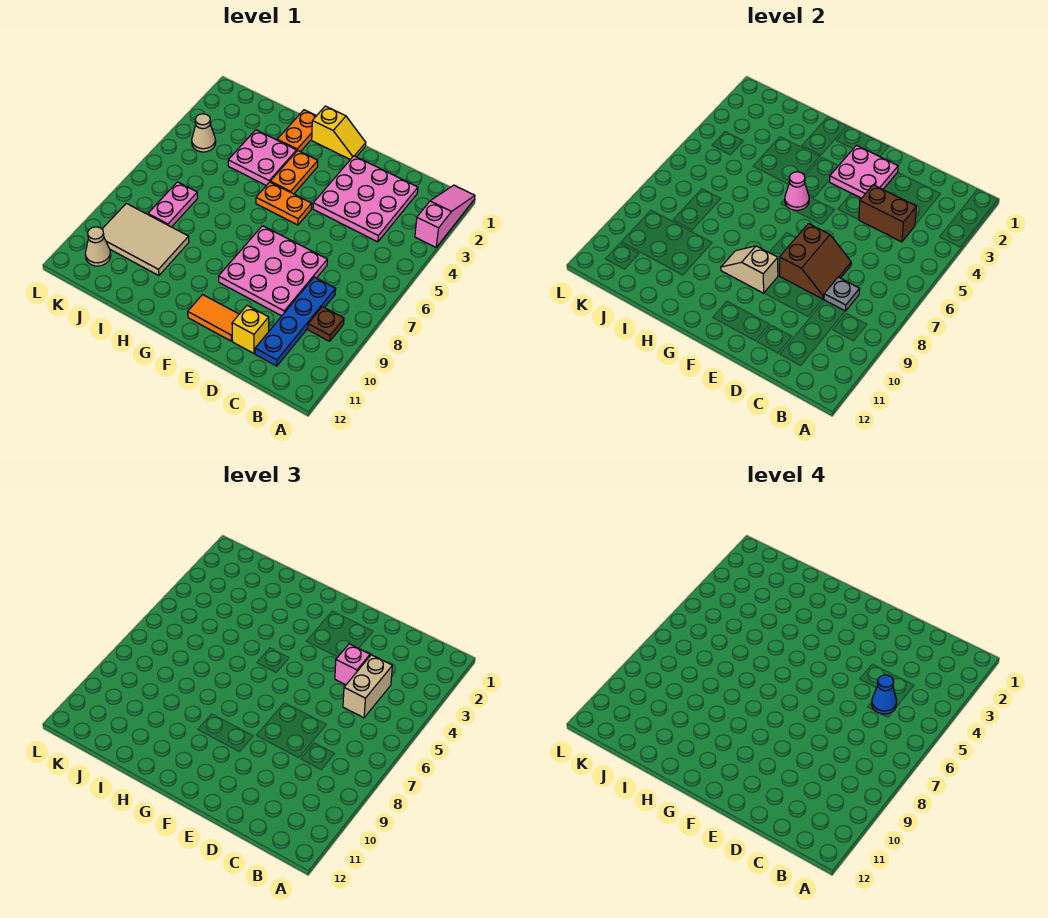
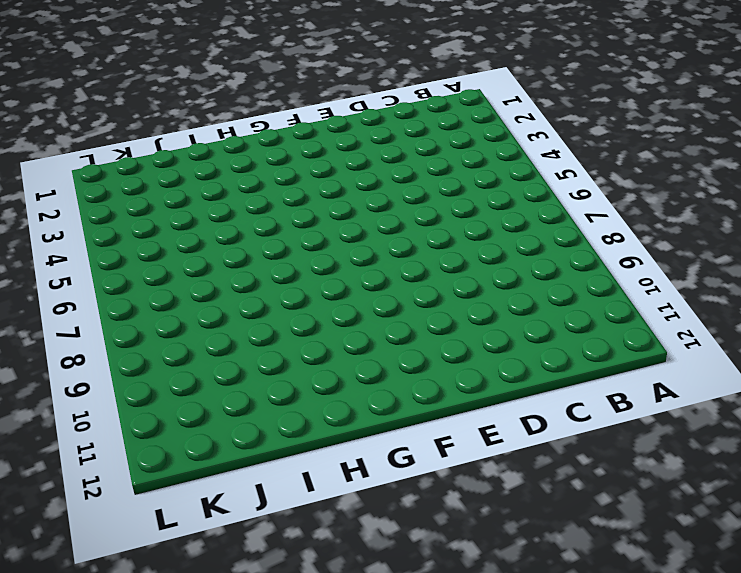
none -> pink 1x3 slope [415,185,475,247]
none -> brown 1x1 plate [308,307,344,341]
none -> pink 3x3 plate [313,156,418,242]

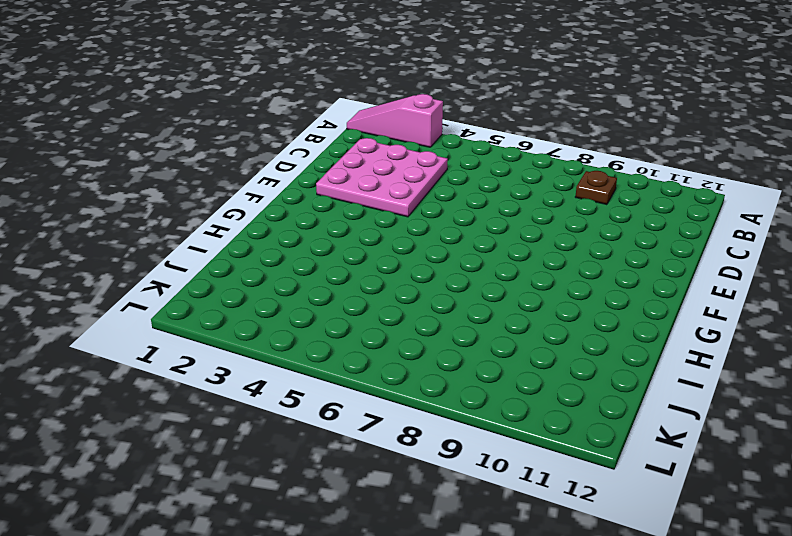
none -> blue 1x4 plate [255,277,336,366]
none -> pink 3x3 plate [219,226,327,316]
none -> yellow 1x1 brick [232,306,269,354]

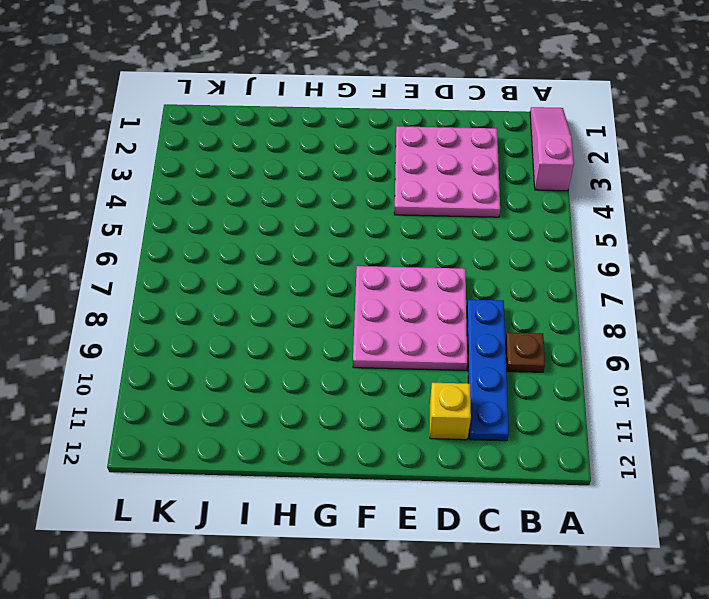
none -> orange 1x2 tile [188,295,239,341]
none -> yellow 1x2 slope [312,106,366,159]
none -> orange 1x2 plate [256,182,312,225]

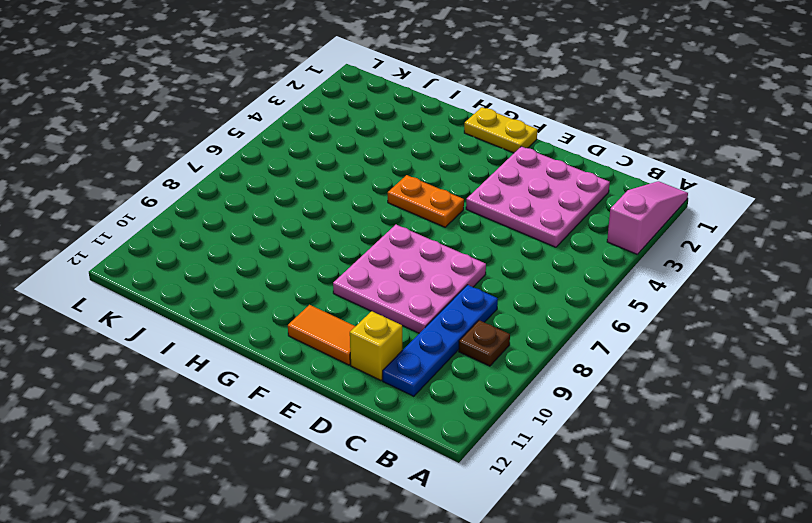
yellow 1x2 plate [464,107,538,153] -> yellow 1x2 slope [312,106,366,159]
none -> orange 1x2 plate [270,150,318,194]
none -> orange 1x2 plate [277,110,316,152]
none -> pink 2x2 plate [228,130,297,185]

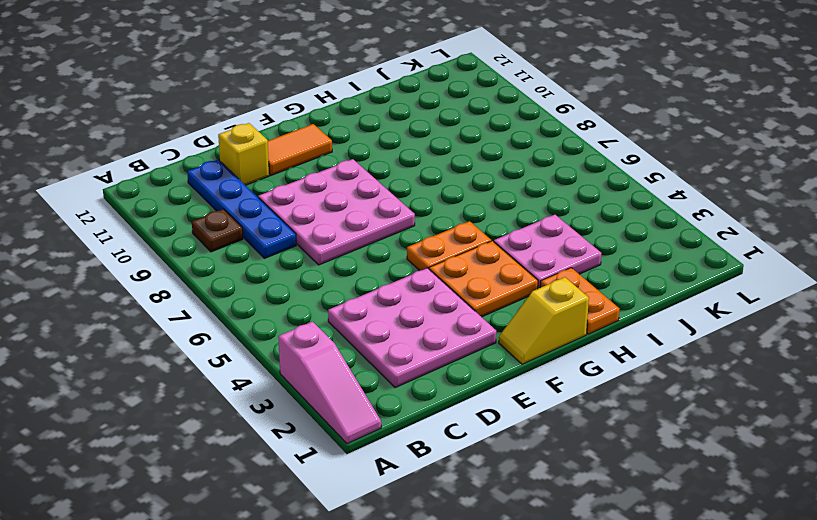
orange 2x2 plate [429,241,538,317] -> orange 1x2 plate [270,150,318,194]
none -> tan 2x3 tile [102,203,189,276]
none -> pink 1x2 plate [148,182,198,227]
none -> tan 1x1 cone [192,114,216,152]

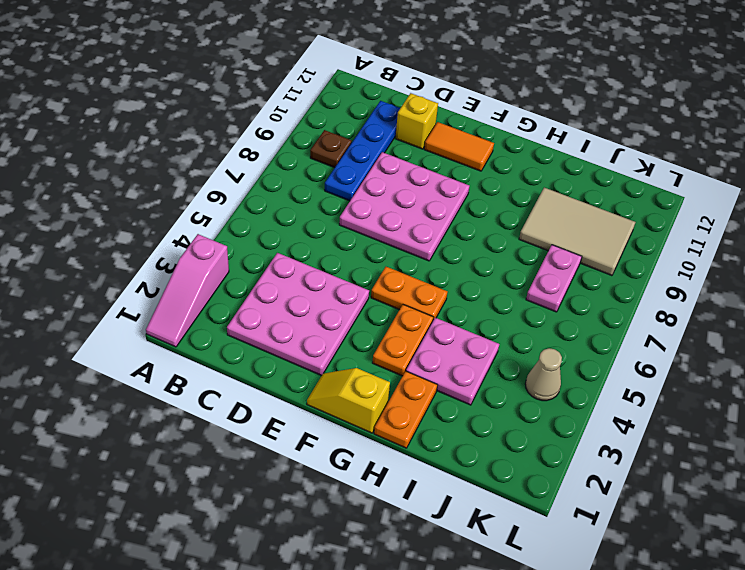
none -> tan 1x1 cone [85,227,111,266]
none -> brown 1x2 brick [859,185,916,242]
none -> grey 1x1 plate [824,277,860,311]

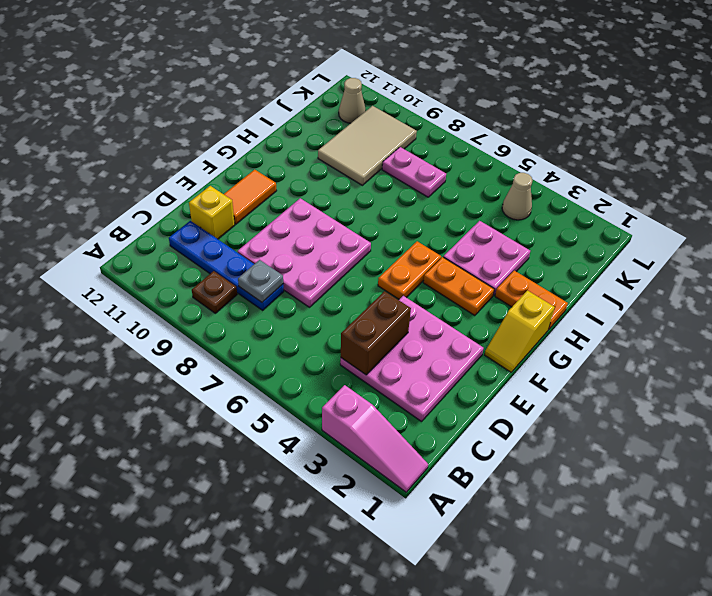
none -> brown 2x2 slope [780,224,851,299]
none -> pink 2x2 plate [830,145,898,198]
none -> tan 1x2 slope [721,246,778,293]

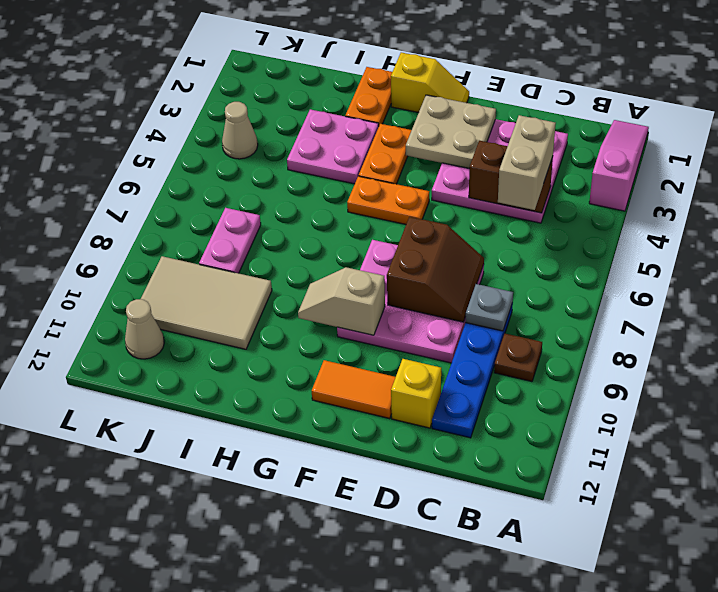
tan 2x2 plate [406,95,496,168] -> pink 2x2 plate [830,145,898,198]
none -> pink 1x1 cone [785,172,809,210]
none -> pink 1x1 brick [335,644,370,685]
none -> blue 1x1 cone [872,675,897,714]

